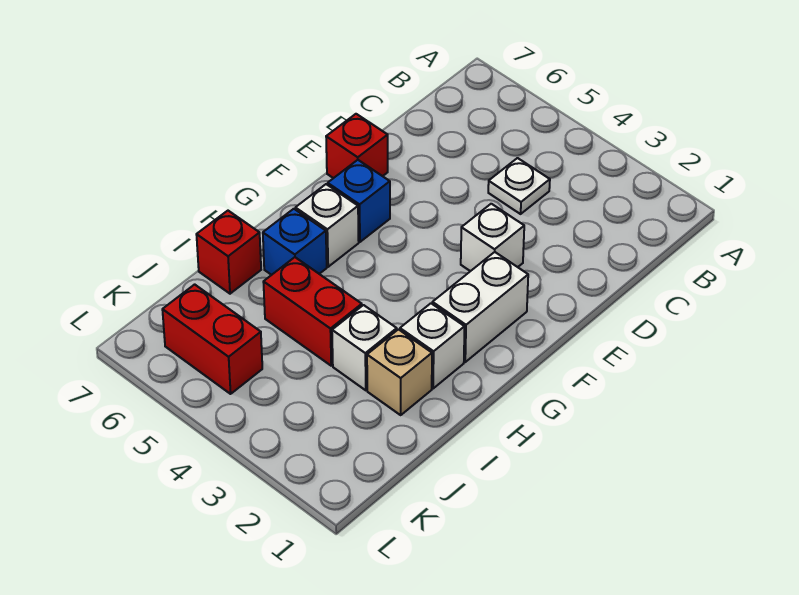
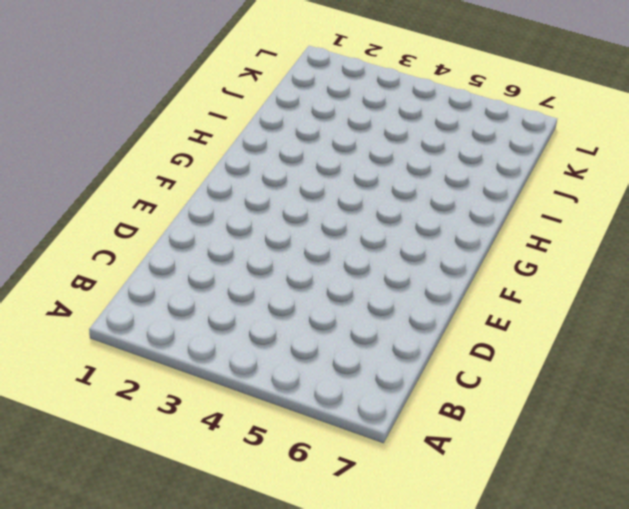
none -> white 1x1 plate [488,158,550,214]
none -> white 1x1 brick [461,204,524,271]
none -> red 1x1 brick [326,114,388,178]

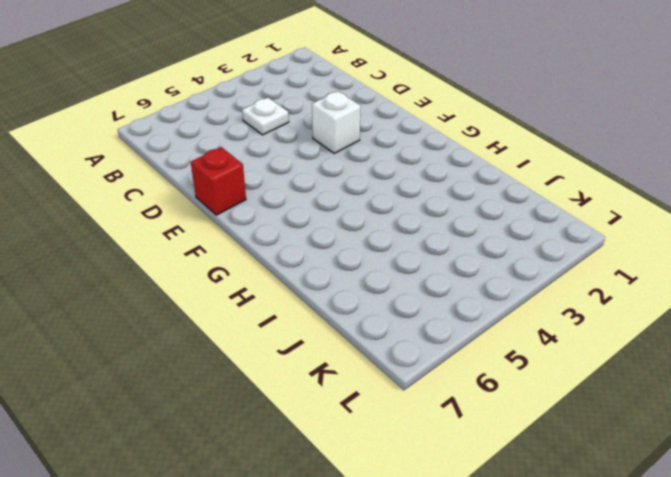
none -> white 1x2 brick [432,252,528,362]
none -> blue 1x1 brick [328,160,390,242]
none -> white 1x1 brick [295,184,359,267]

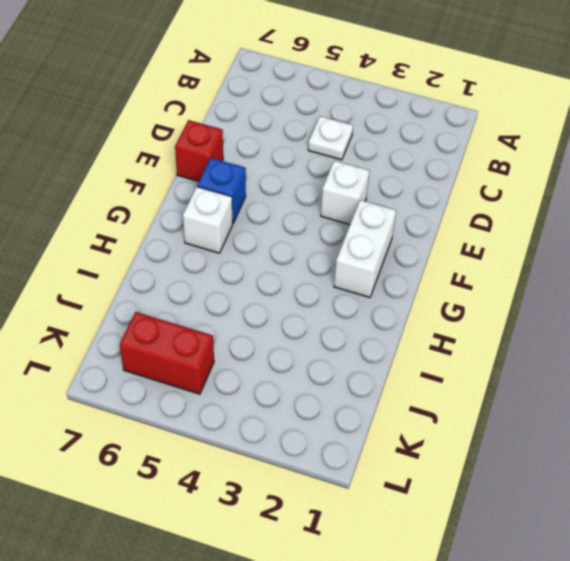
none -> white 1x1 brick [400,303,465,388]
none -> blue 1x1 brick [263,209,327,275]
none -> tan 1x1 brick [367,329,432,415]

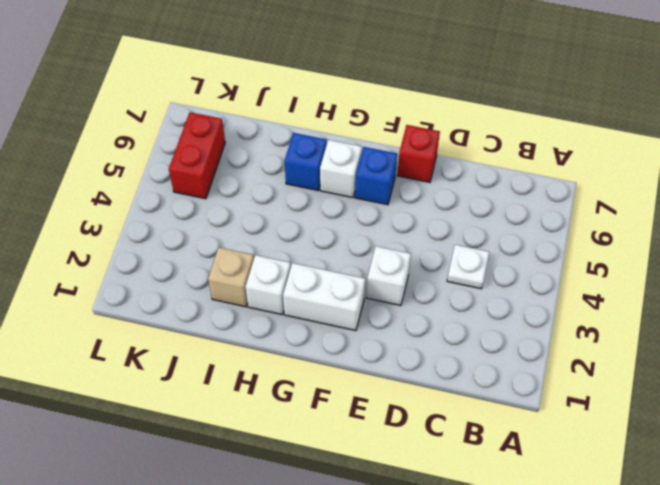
none -> white 1x1 brick [332,305,397,390]
none -> red 1x2 brick [263,257,362,366]
none -> red 1x1 brick [196,211,261,294]

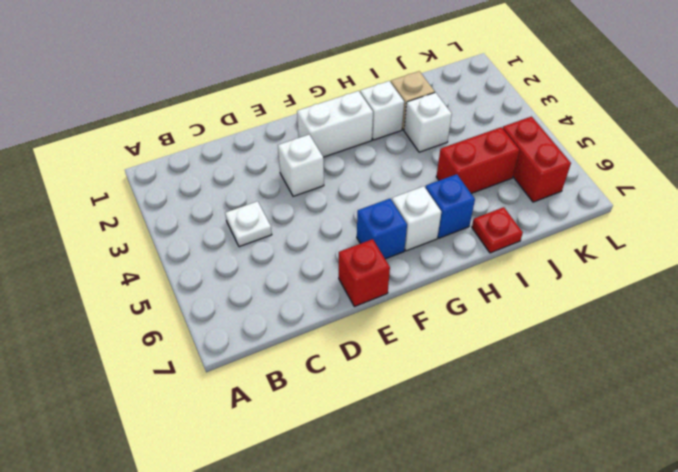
red 1x2 brick [436,127,520,193] -> red 1x2 brick turned to [263,257,362,366]
red 1x1 plate [472,207,523,253] -> red 1x1 brick [196,211,261,294]

